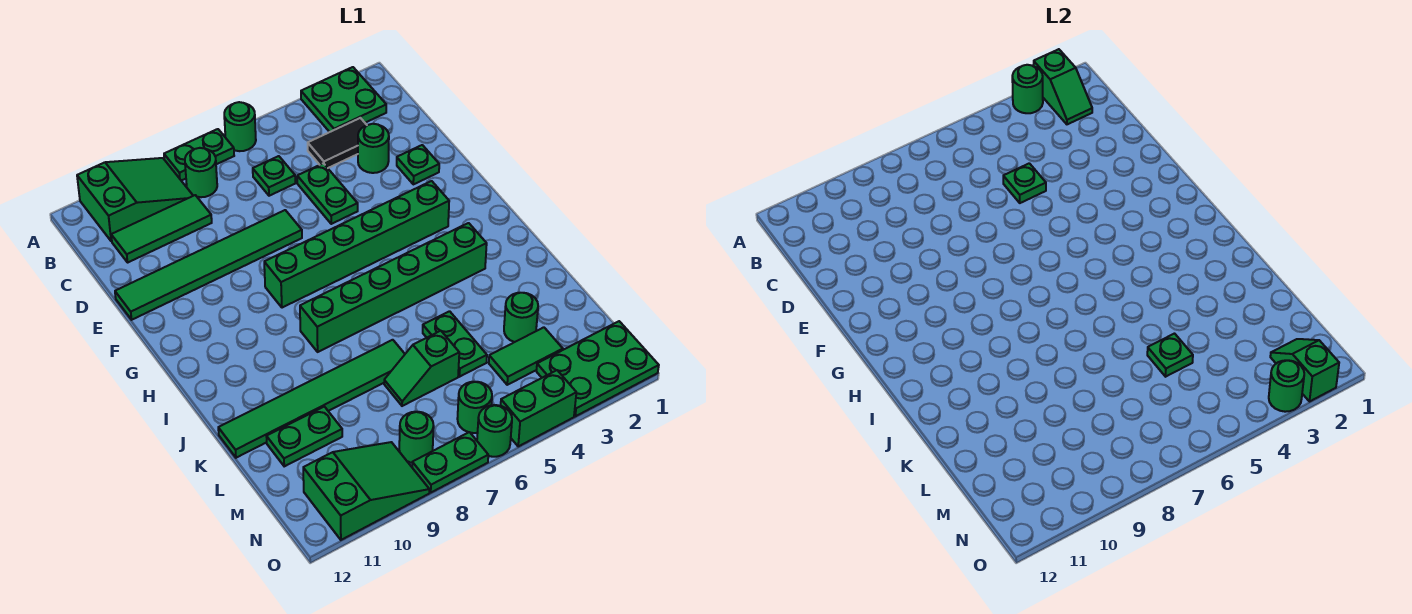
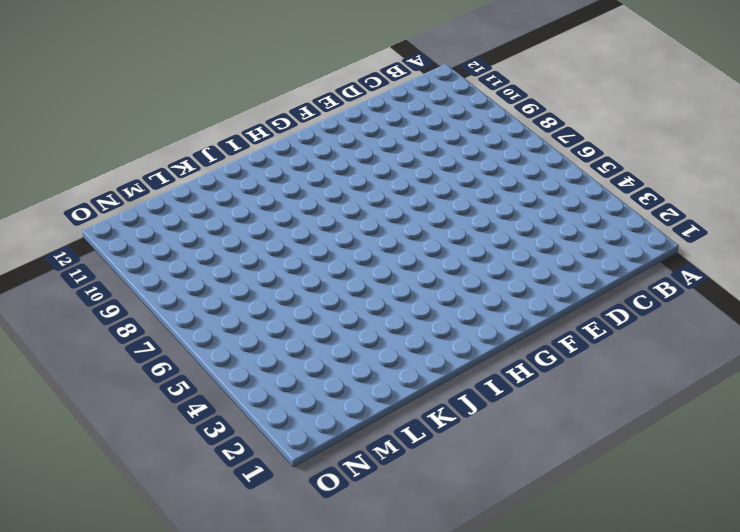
none -> green 2x2 plate [301,67,386,132]
none -> green 1x1 round brick [224,102,256,151]
none -> green 1x2 plate [164,129,234,181]
none -> green 2x3 slope [77,158,193,241]

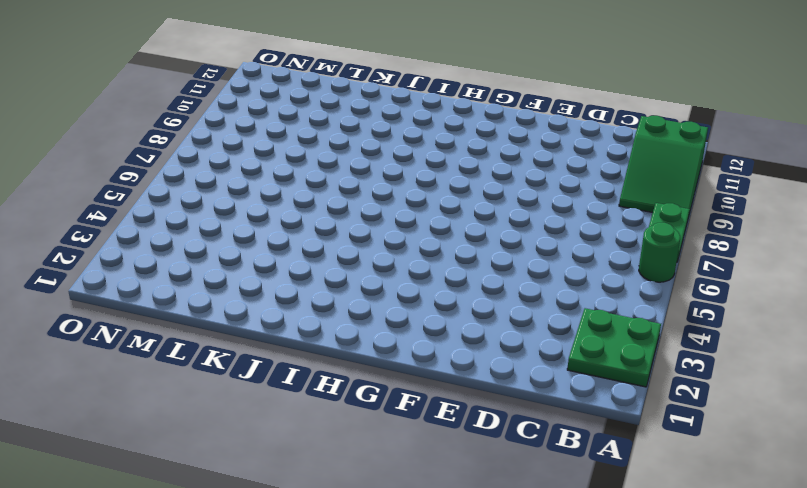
none -> green 1x1 round brick [185,148,217,197]
none -> black 1x2 tile [308,118,367,168]
none -> green 1x1 plate [253,156,295,196]
none -> green 1x3 tile [111,195,212,262]

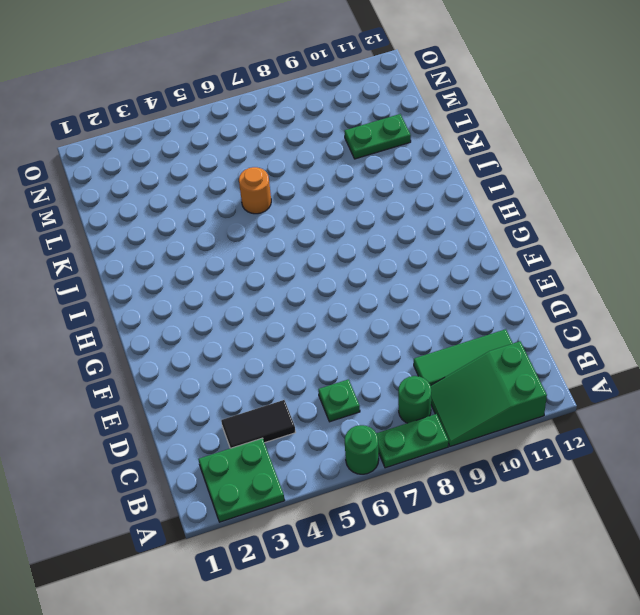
orange 1x1 round brick [239,167,271,214] -> none
none -> green 1x1 round brick [358,124,389,173]
none -> green 1x2 plate [297,163,358,224]
none -> green 1x1 plate [397,145,439,184]
none -> green 1x6 tile [115,210,302,320]

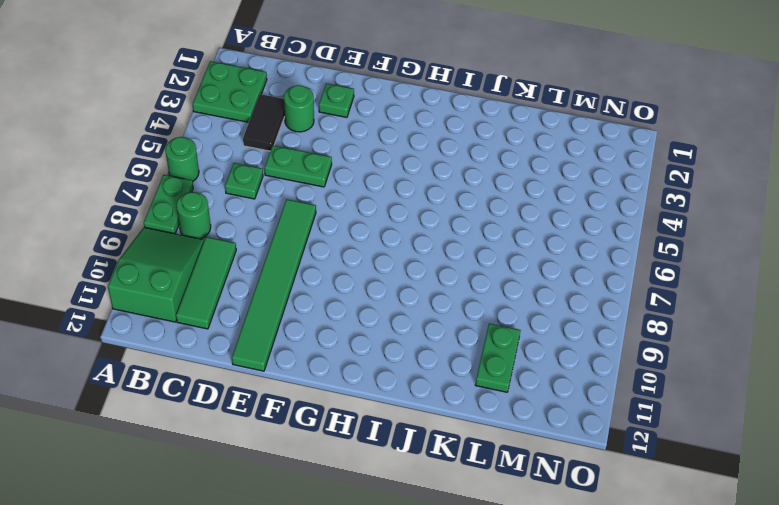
none -> green 1x6 brick [264,181,449,308]
none -> green 1x6 brick [300,223,487,352]
none -> green 1x2 plate [423,311,487,377]
none -> green 1x6 tile [218,340,405,458]

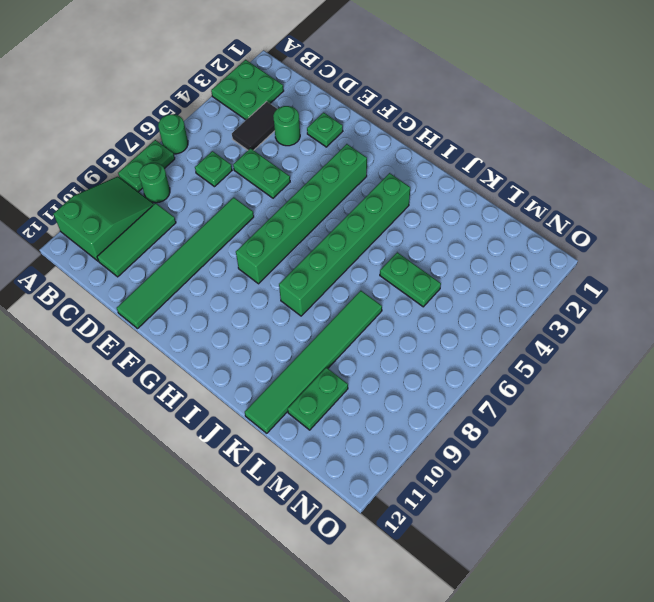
none -> green 1x1 round brick [504,293,538,342]
none -> green 1x2 slope [384,331,459,406]
none -> green 1x2 tile [489,327,563,385]
none -> green 2x3 plate [536,321,659,416]

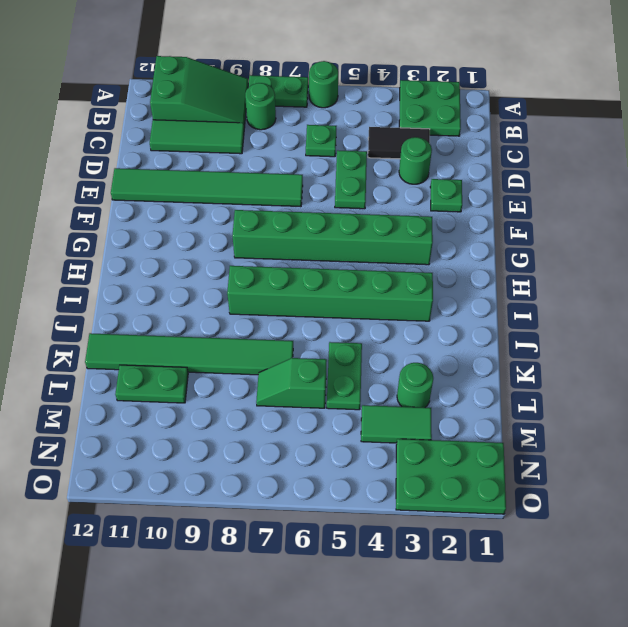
none -> green 1x1 round brick [457,382,492,433]
none -> green 1x1 round brick [399,412,434,463]
none -> green 2x3 slope [303,442,429,540]
none -> green 1x2 brick [501,370,576,446]

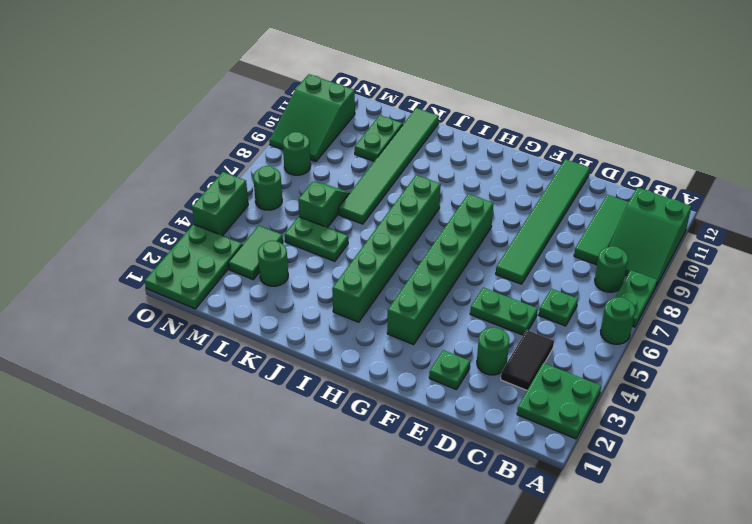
none -> green 1x1 round brick [477,405,512,457]
none -> green 1x2 plate [412,432,488,492]
none -> green 1x2 slope [1034,49,1092,124]
none -> green 1x1 round brick [1012,65,1043,113]

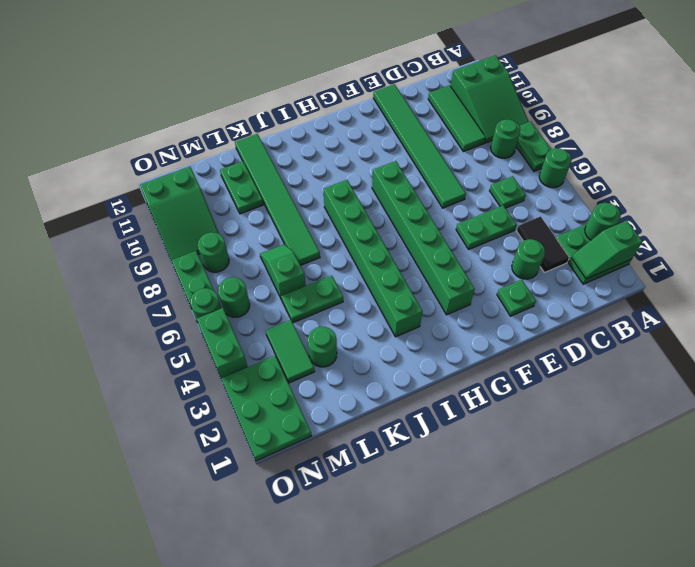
none -> green 1x1 plate [1003,163,1046,203]
none -> green 1x1 plate [1147,334,1193,377]
none -> green 1x2 slope [1270,339,1339,401]
none -> green 1x1 round brick [1269,360,1304,412]

